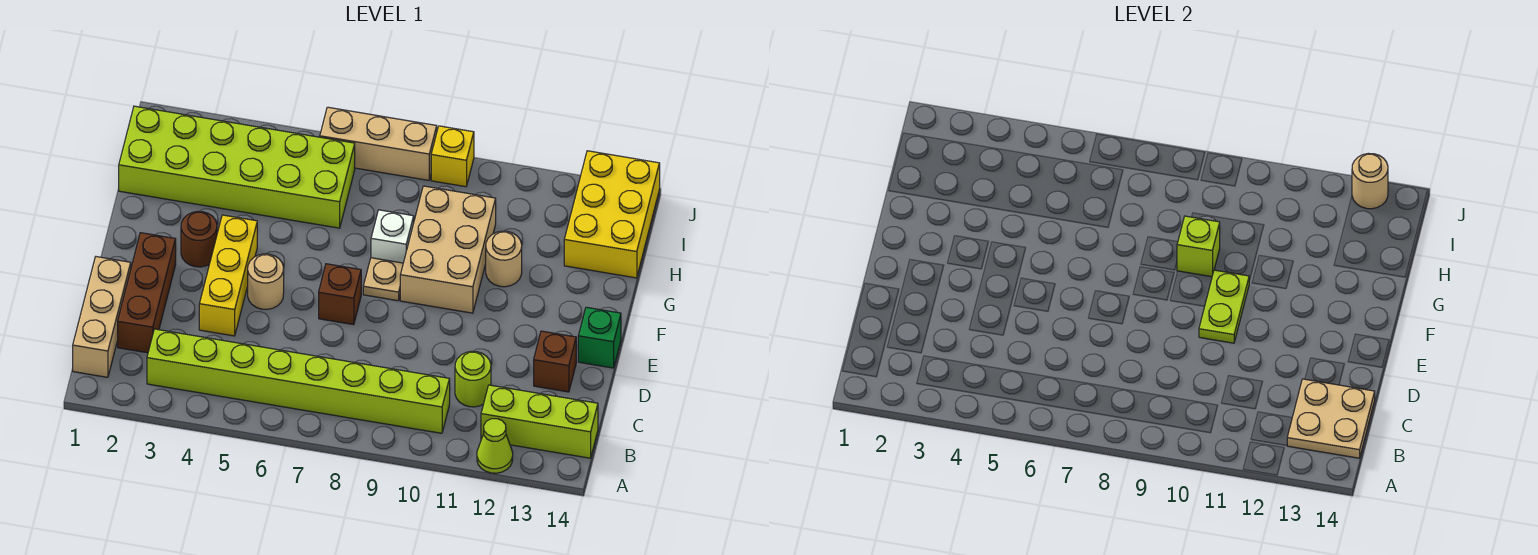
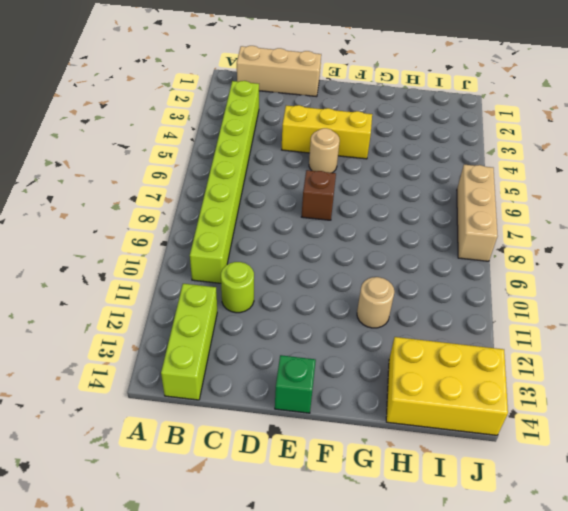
none -> lime 1x1 cone [477,419,513,473]
none -> brown 1x3 brick [118,233,176,353]
none -> brown 1x1 brick [534,331,576,392]

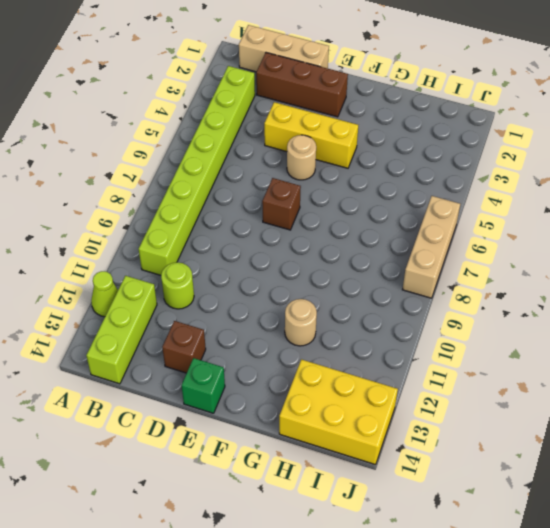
none -> brown 1x1 round brick [181,211,217,267]
none -> tan 1x1 plate [363,258,403,301]
none -> tan 2x3 brick [400,186,496,313]

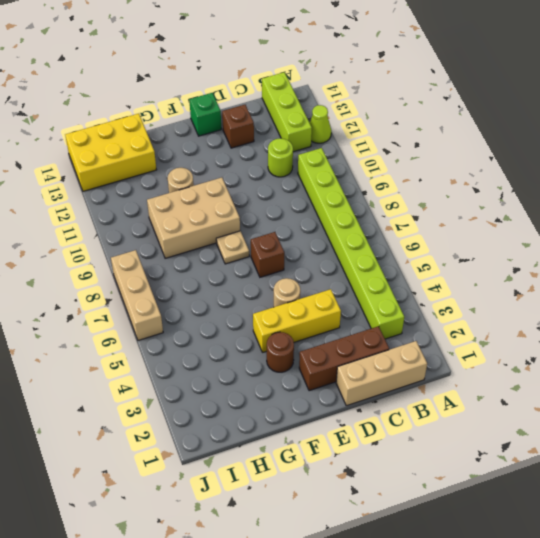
none -> white 1x1 brick [371,210,414,263]
none -> lime 2x6 brick [119,106,355,228]
none -> yellow 1x1 brick [431,126,474,187]

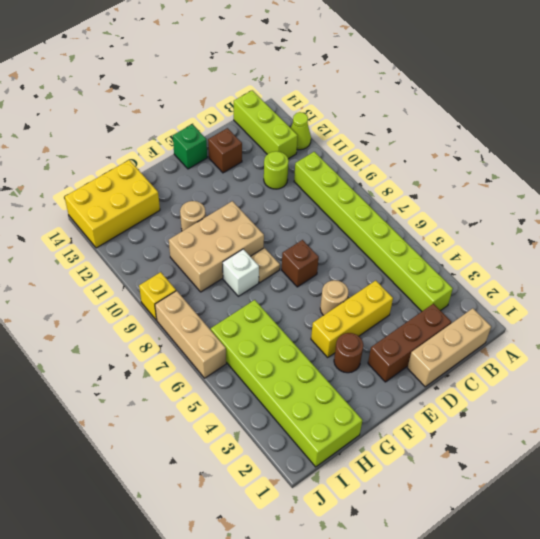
none -> tan 2x2 plate [1287,379,1375,458]
none -> lime 1x2 plate [1199,270,1249,343]
none -> lime 1x1 brick [1177,216,1220,277]

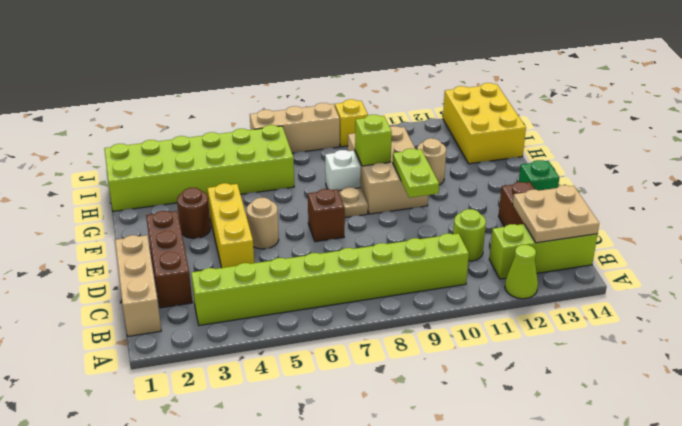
none -> tan 1x1 round brick [1352,153,1388,209]

